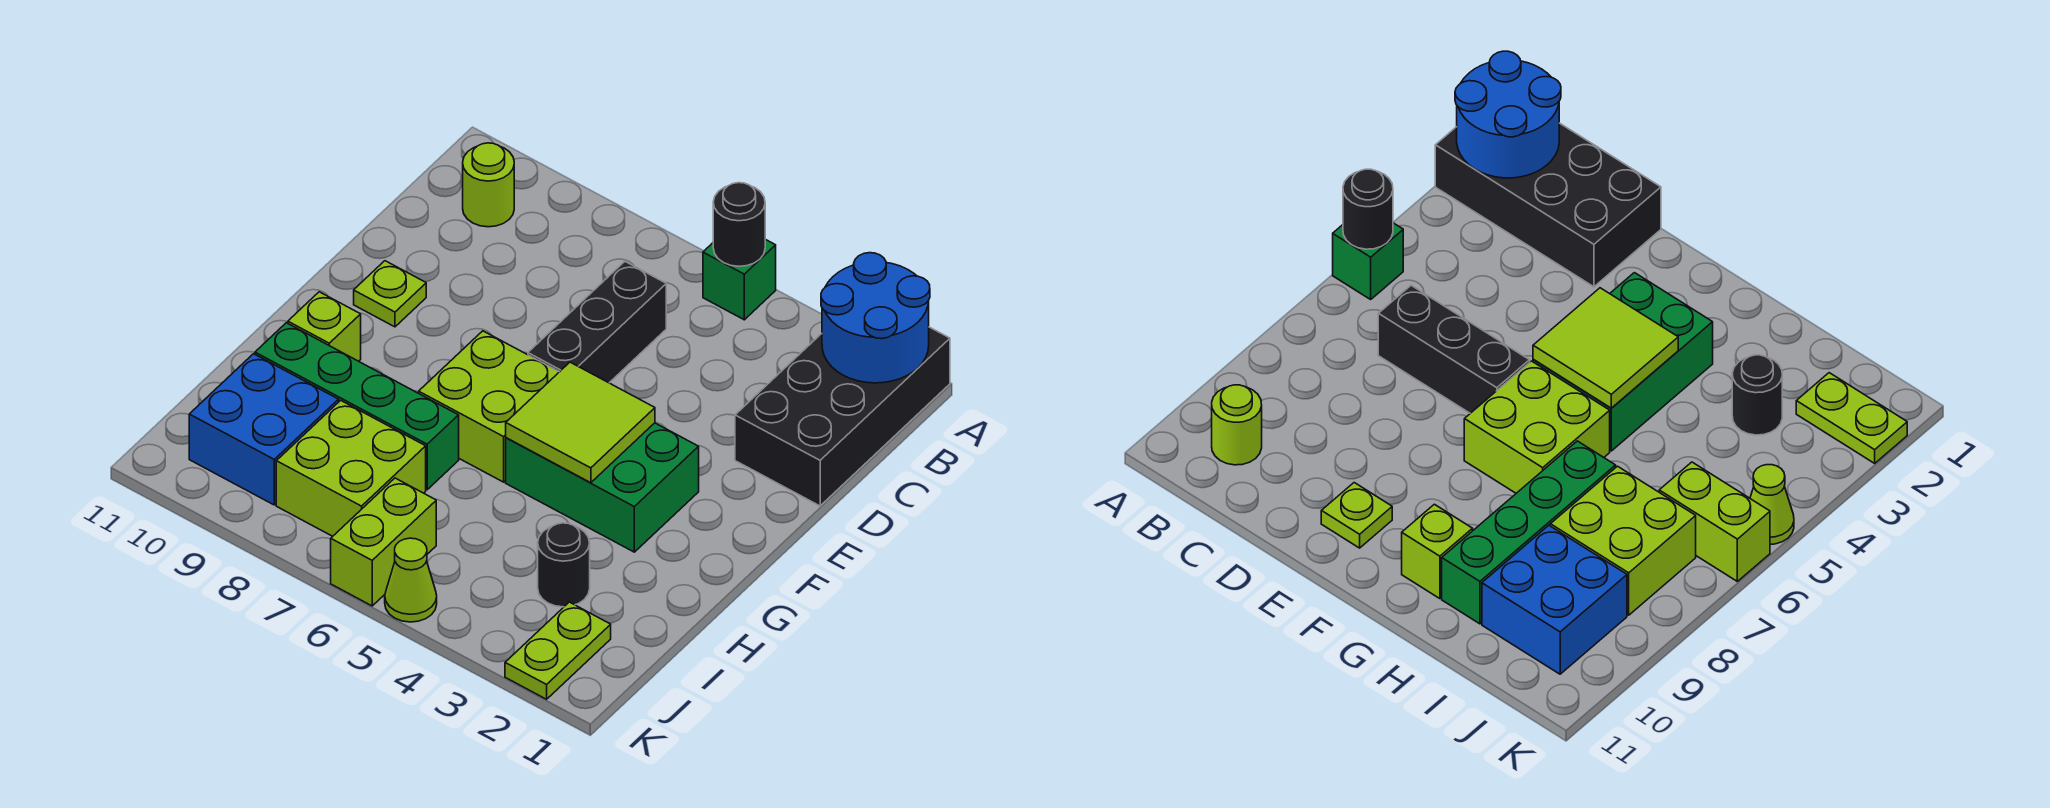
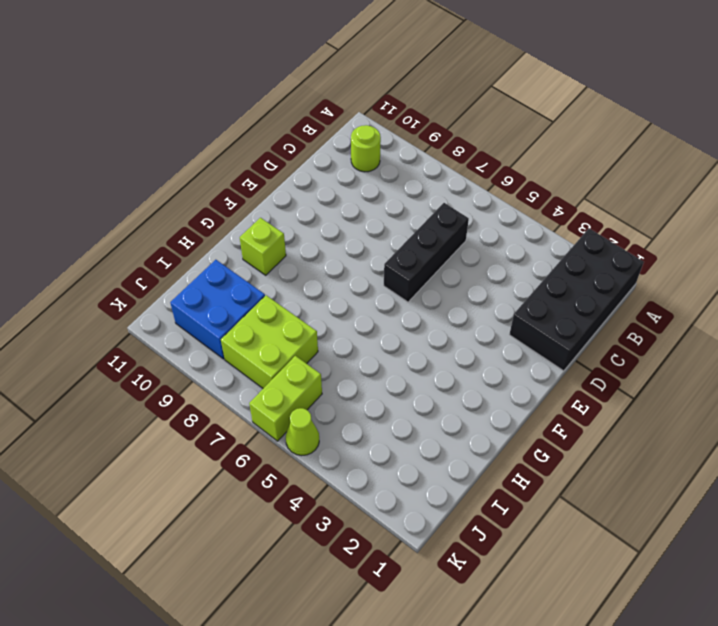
none -> green 1x1 brick [703,239,776,320]
none -> lime 1x1 plate [354,261,426,327]
none -> green 2x3 brick [506,423,699,552]

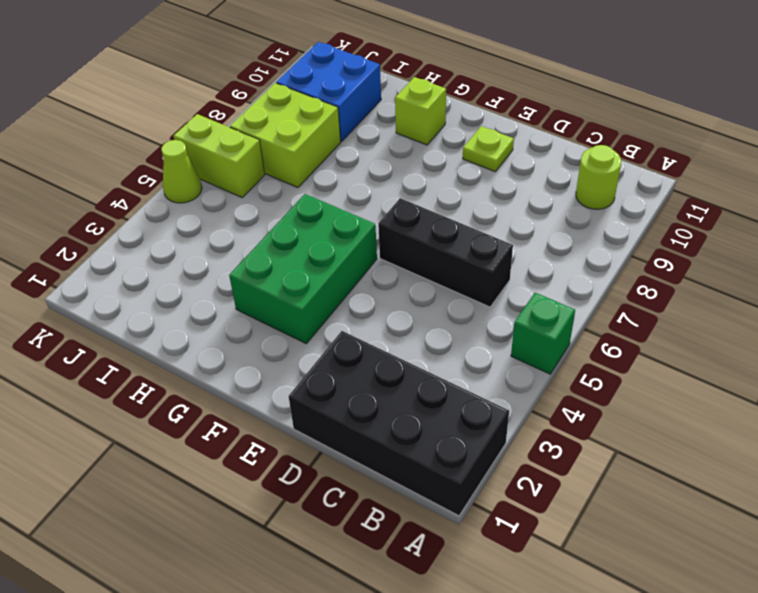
none -> lime 2x2 brick [419,331,559,482]
none -> green 1x4 brick [255,323,459,490]
none -> black 1x1 round brick [538,523,590,607]

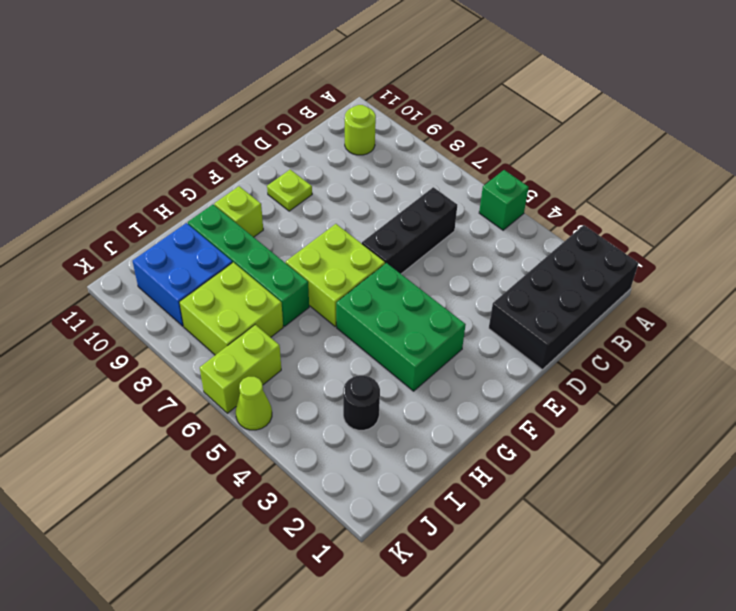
none -> lime 1x2 plate [505,602,611,699]
none -> blue 2x2 round brick [821,253,930,383]
none -> black 1x1 round brick [713,183,765,266]

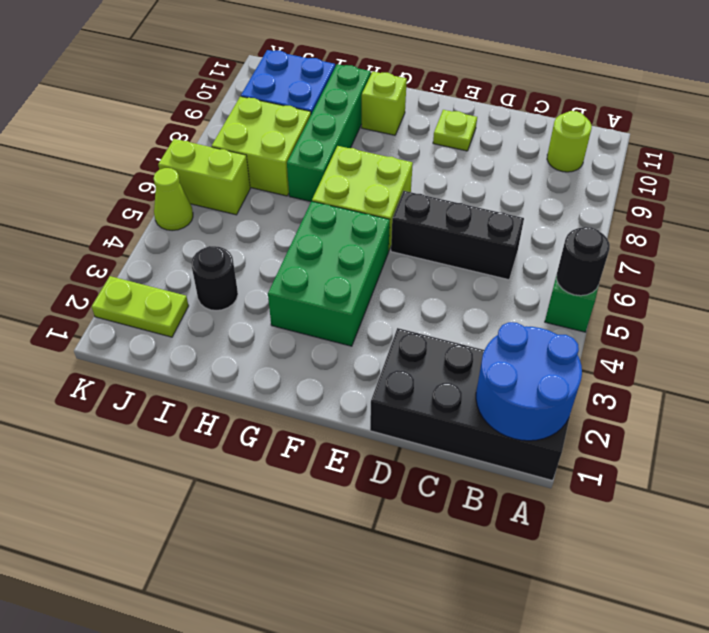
none -> lime 2x2 tile [506,362,655,483]

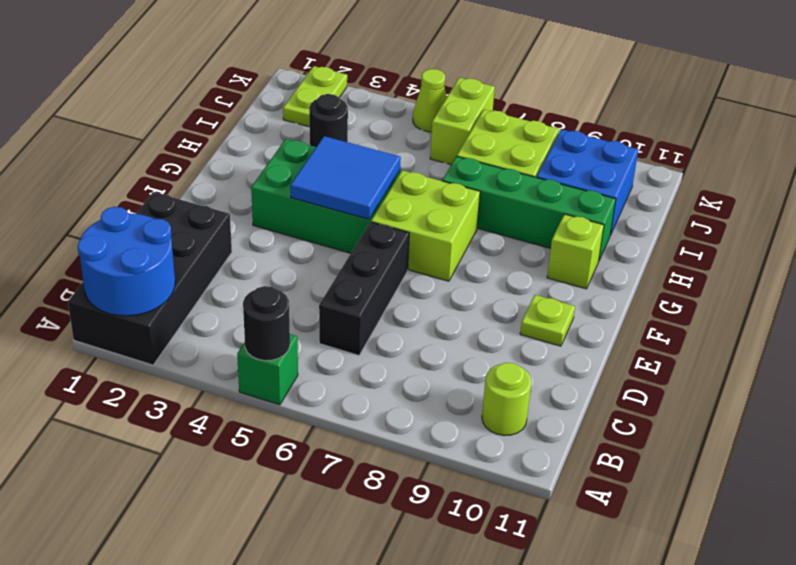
blue 2x2 tile [290,136,401,219] -> lime 2x2 tile [506,362,655,483]

